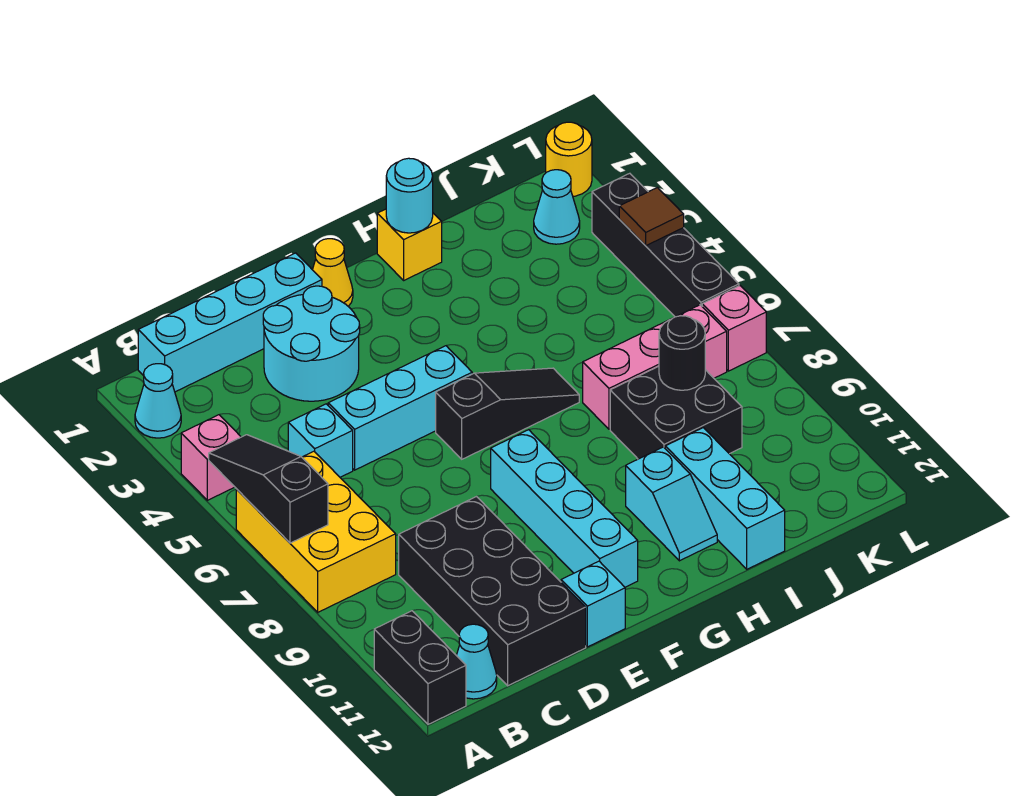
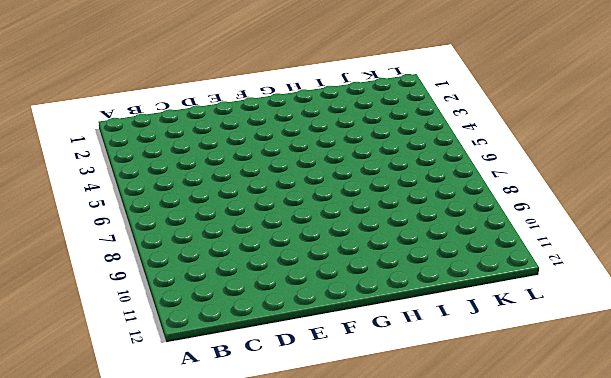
none -> cyan 1x1 cone [135,364,181,438]
none -> pink 1x1 brick [181,415,241,500]
none -> yellow 2x3 brick [236,451,396,612]

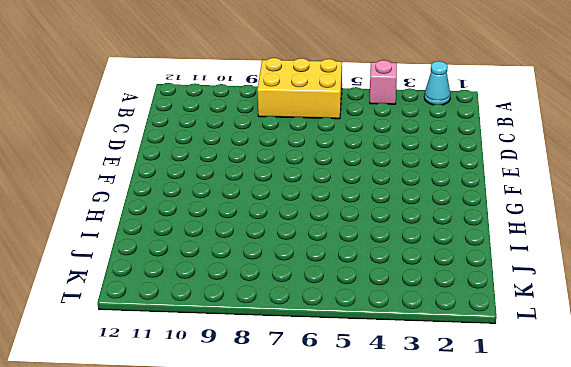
none -> black 1x2 brick [374,611,466,724]
none -> cyan 1x4 brick [138,253,322,392]
none -> cyan 1x1 cone [456,624,497,699]

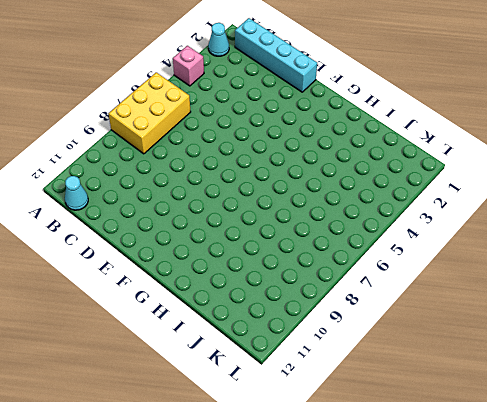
none -> black 1x2 brick [374,611,466,724]
none -> cyan 1x1 brick [288,404,353,477]
none -> black 2x4 brick [399,496,586,686]

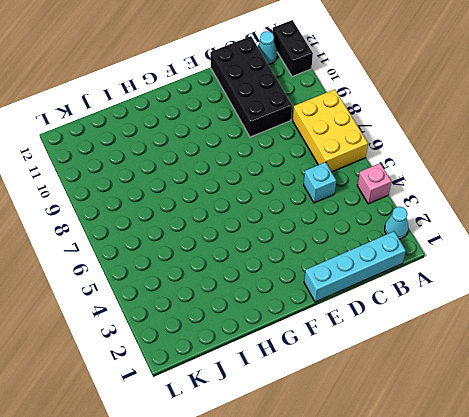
none -> cyan 2x2 round brick [263,286,360,401]
none -> cyan 1x3 brick [328,346,472,470]
none -> cyan 1x1 brick [561,561,625,647]

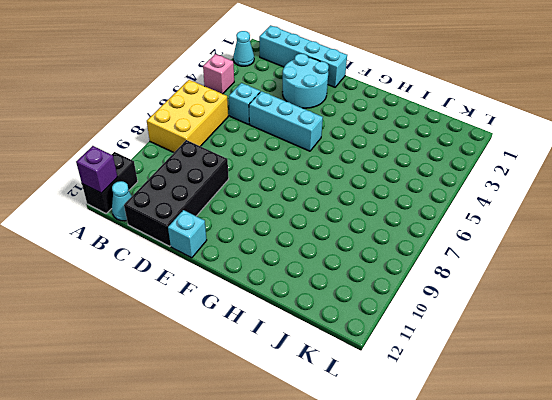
purple 1x1 brick [76,146,117,193] -> none
none -> yellow 1x1 cone [313,239,353,306]
none -> black 1x3 slope [436,368,579,459]
none -> cyan 1x4 brick [491,430,638,587]

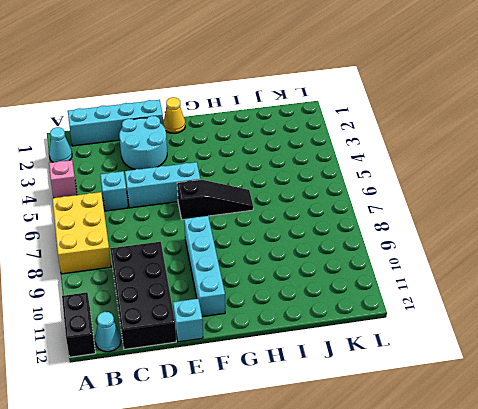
none -> yellow 1x1 brick [377,209,442,280]
none -> cyan 1x2 slope [626,447,717,561]
none -> pink 1x3 brick [583,305,727,429]

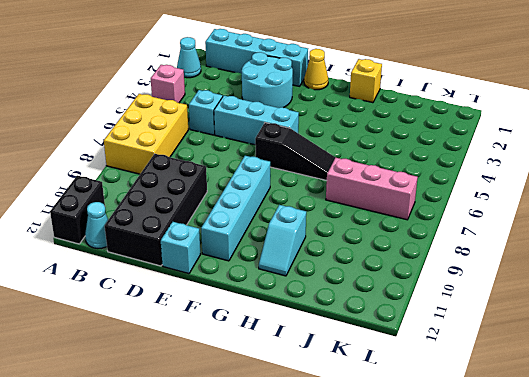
none -> black 2x2 brick [610,366,742,459]
none -> cyan 1x3 brick [665,428,785,569]
none -> cyan 1x1 cone [534,170,580,244]

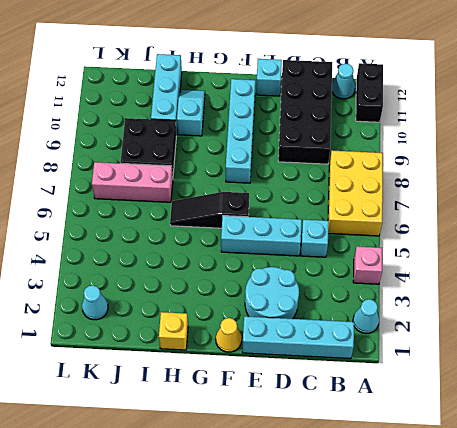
none -> yellow 1x1 round brick [546,122,592,196]
none -> black 1x4 brick [592,173,739,317]
none -> pink 1x1 brick [702,286,766,371]

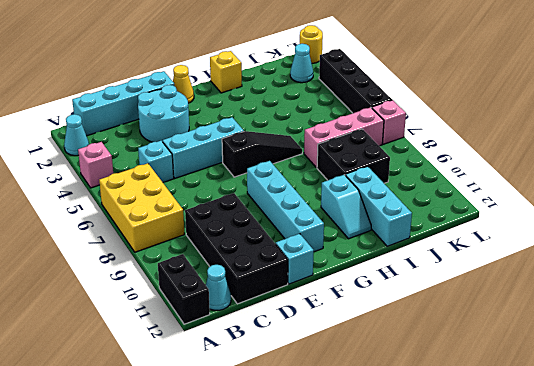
none -> black 1x3 slope [209,435,328,543]
none -> cyan 1x1 round brick [386,158,433,233]
none -> black 1x1 round brick [659,316,705,390]

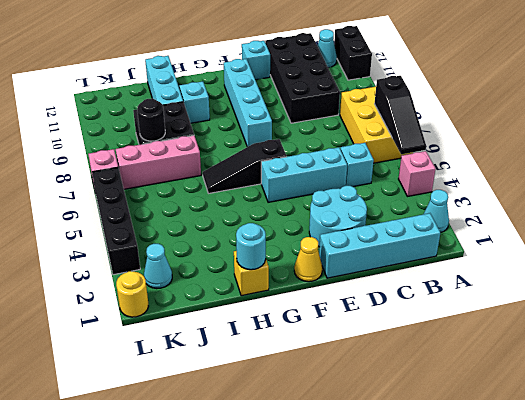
none -> brown 1x1 tile [619,188,684,246]

